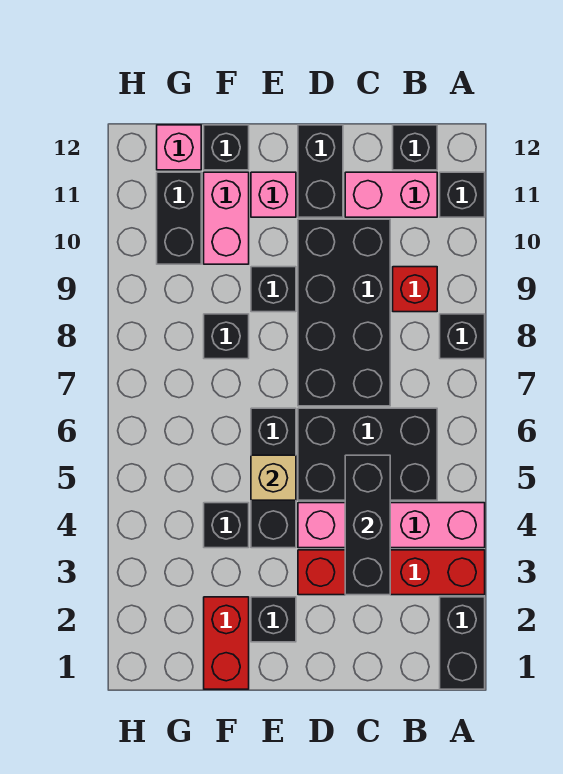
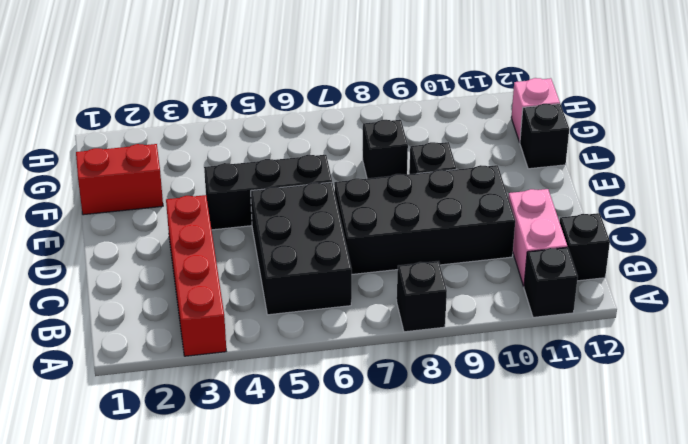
none -> black 1x2 brick [440,597,485,689]
none -> pink 1x4 brick [298,503,485,548]
none -> red 1x1 brick [393,267,437,312]

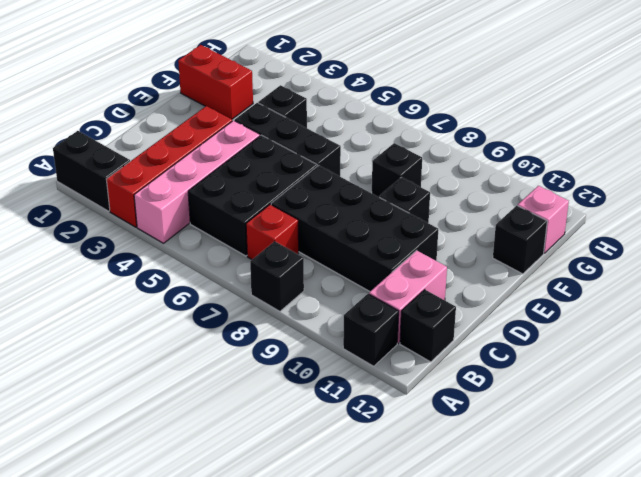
red 1x1 brick [246,205,299,259] -> red 1x1 brick moved to [393,267,437,312]
none -> black 1x2 brick [298,125,343,217]
none -> black 1x1 brick [251,597,296,642]
none -> pink 1x1 brick [251,172,296,217]

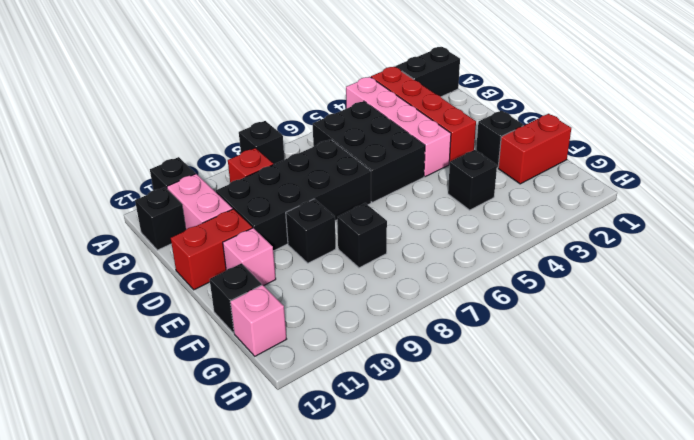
red 1x2 brick [171,209,252,290] -> black 1x2 brick [298,125,343,217]
none -> black 1x3 brick [251,408,296,548]
none -> pink 1x2 brick [204,172,249,264]
none -> black 1x2 brick [157,172,201,264]

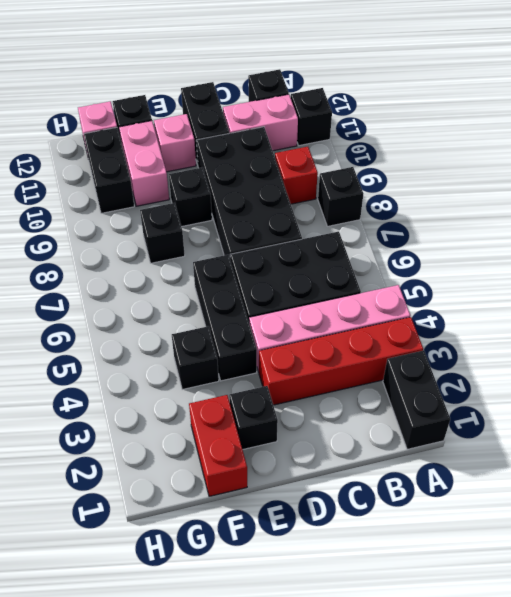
none -> black 1x3 brick [345,455,390,595]
none -> tan 1x1 brick [251,455,296,500]

